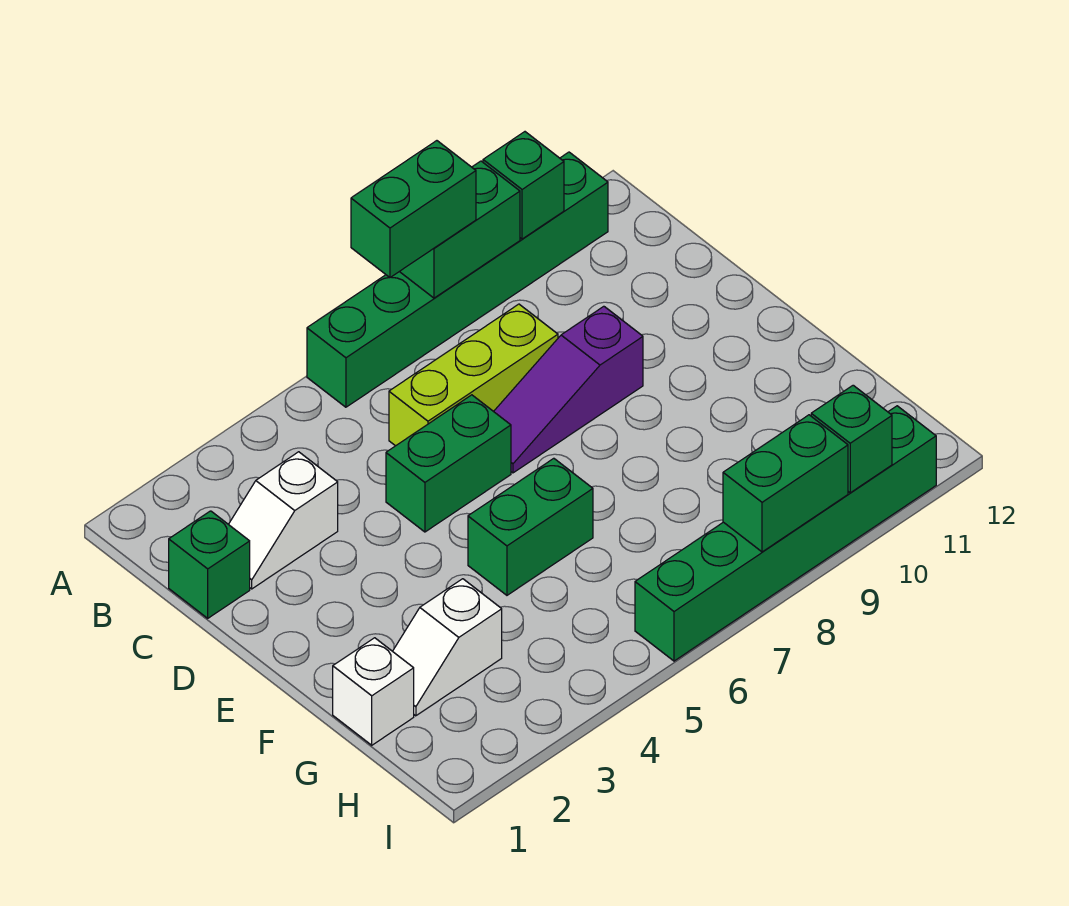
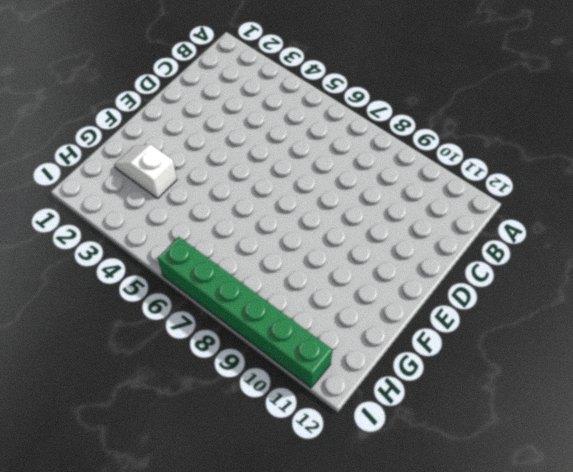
none -> green 1x6 brick [307,152,608,407]
none -> green 1x1 brick [169,511,250,618]
none -> white 1x2 slope [229,452,338,589]

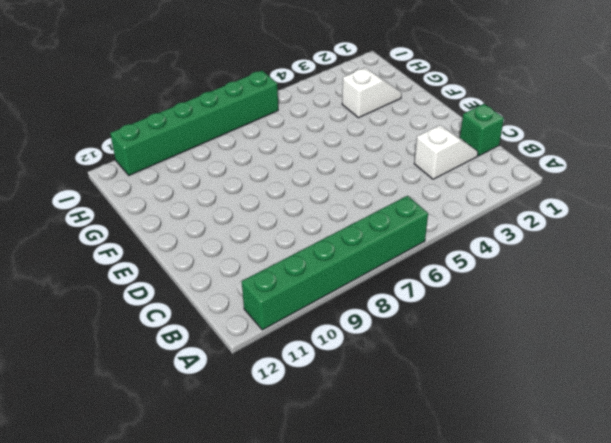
none -> lime 1x3 brick [389,304,558,446]
none -> green 1x2 brick [386,395,511,532]
none -> purple 1x3 slope [494,306,643,473]

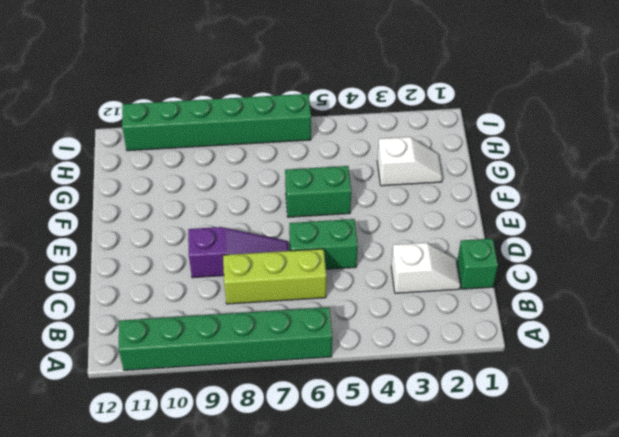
none -> white 1x1 brick [333,638,414,745]
none -> green 1x2 brick [400,161,520,298]
none -> green 1x1 brick [483,132,564,239]

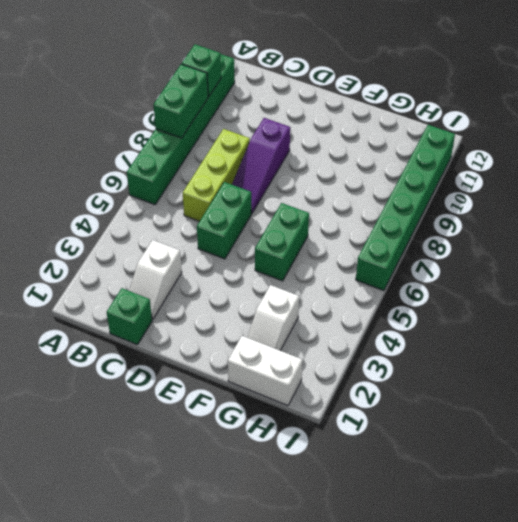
white 1x2 brick [228,336,302,406] -> white 1x1 brick [333,638,414,745]
none -> green 1x2 brick [723,415,848,552]
none -> green 1x1 brick [811,385,892,493]
none -> green 1x2 brick [351,141,476,277]

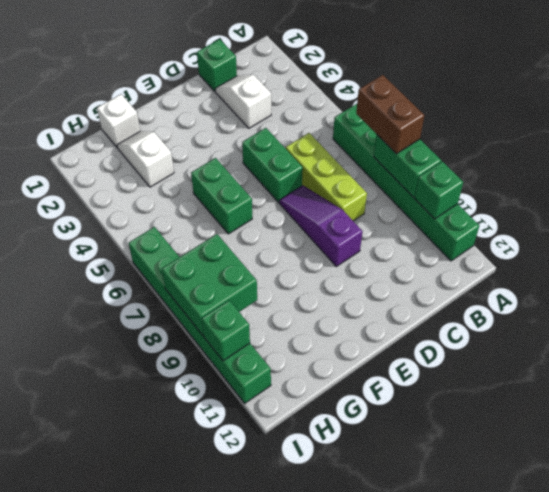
brown 1x2 brick [356,75,424,154] -> green 1x2 brick [351,141,476,277]
green 2x2 brick [162,234,257,336] -> green 1x2 brick [723,415,848,552]

